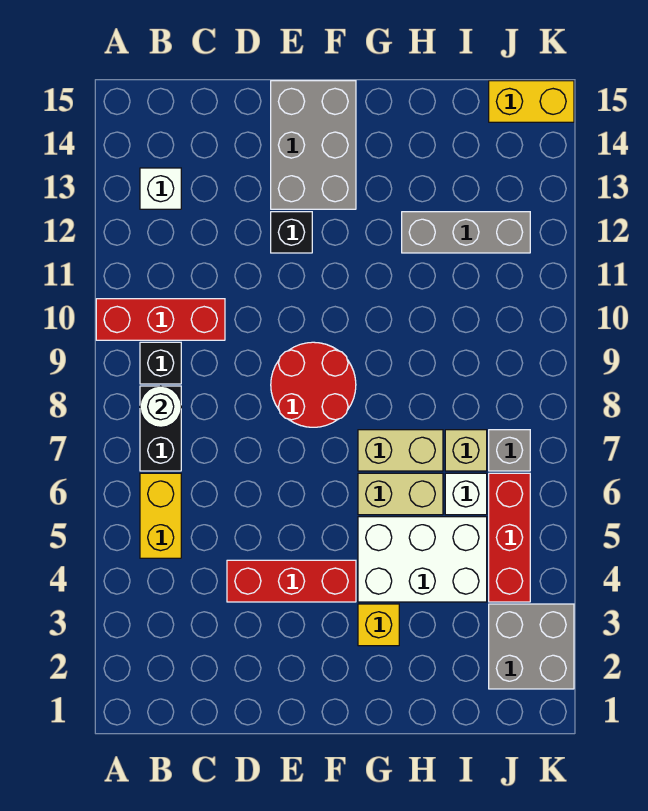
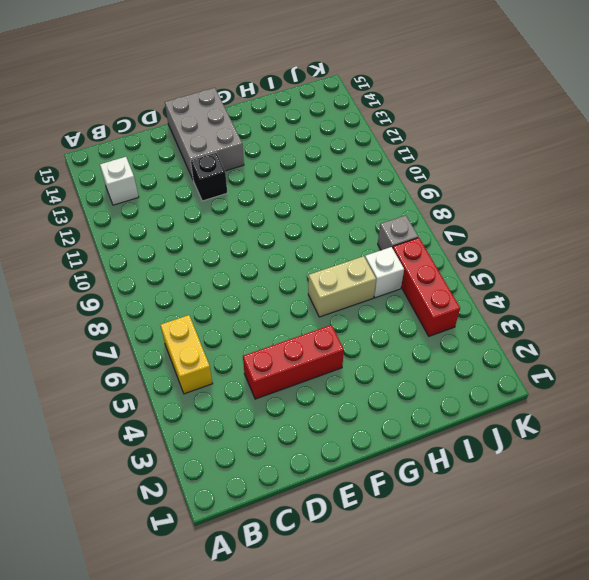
none -> red 1x3 brick [96,299,225,340]
none -> black 1x2 brick [140,386,181,471]
none -> black 1x1 brick [140,342,181,384]

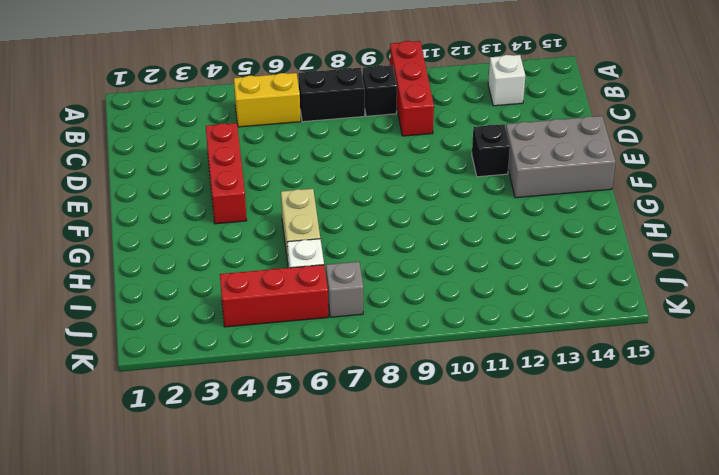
none -> red 2x2 round brick [271,342,356,427]
none -> yellow 1x1 brick [358,604,399,646]
none -> white 2x3 brick [358,517,487,602]

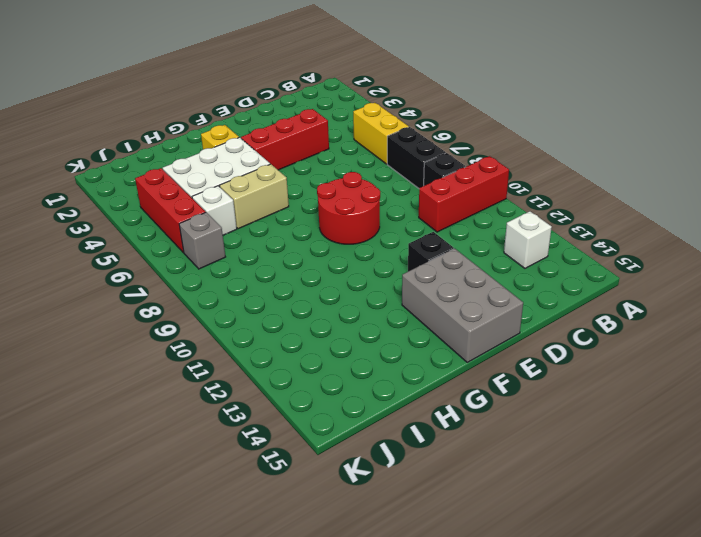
none -> tan 1x2 brick [358,430,443,471]
none -> grey 1x3 brick [402,212,530,253]
none -> tan 1x1 brick [445,430,487,471]

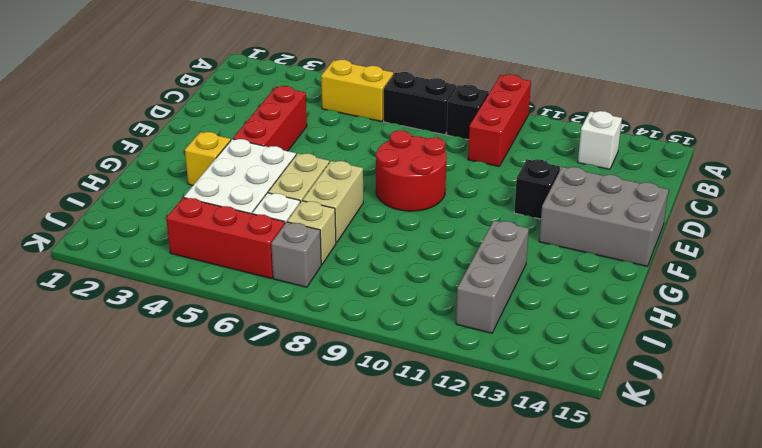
none -> grey 2x2 brick [489,604,574,689]
none -> yellow 1x2 brick [489,81,574,122]
none -> white 1x1 round brick [140,386,181,427]

